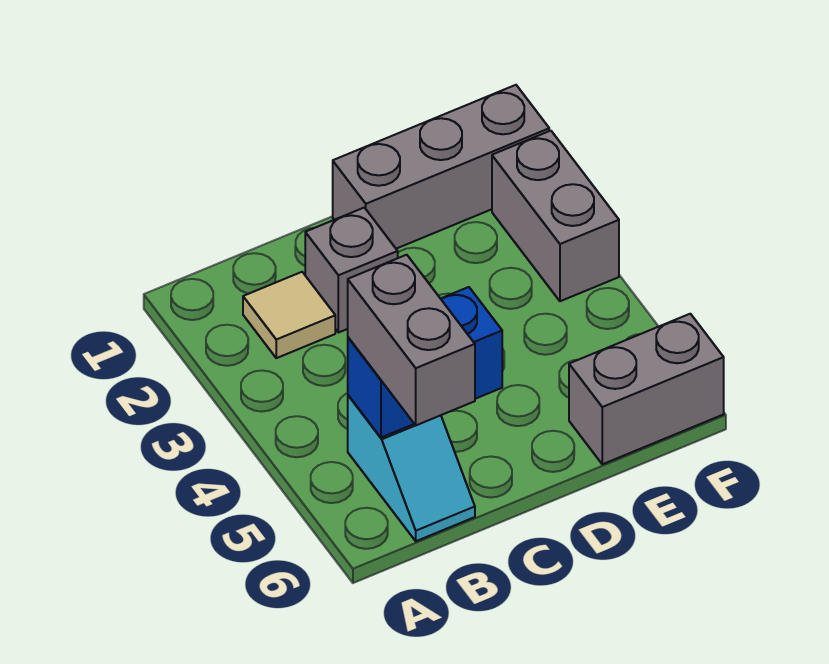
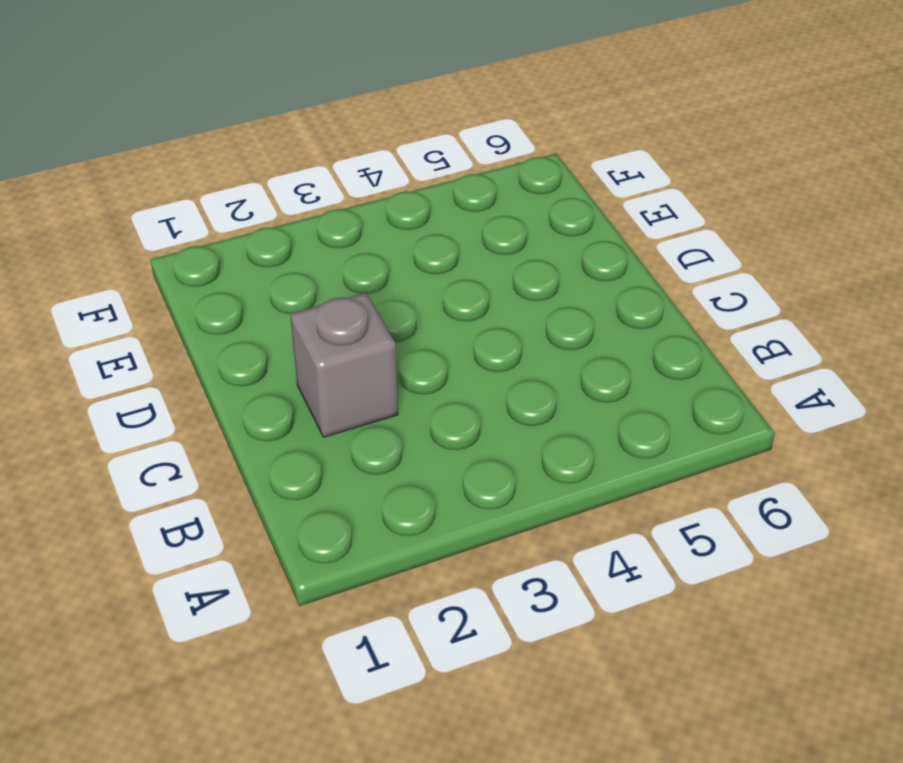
none -> tan 1x1 tile [243,272,335,358]
none -> cyan 1x2 slope [348,395,475,541]

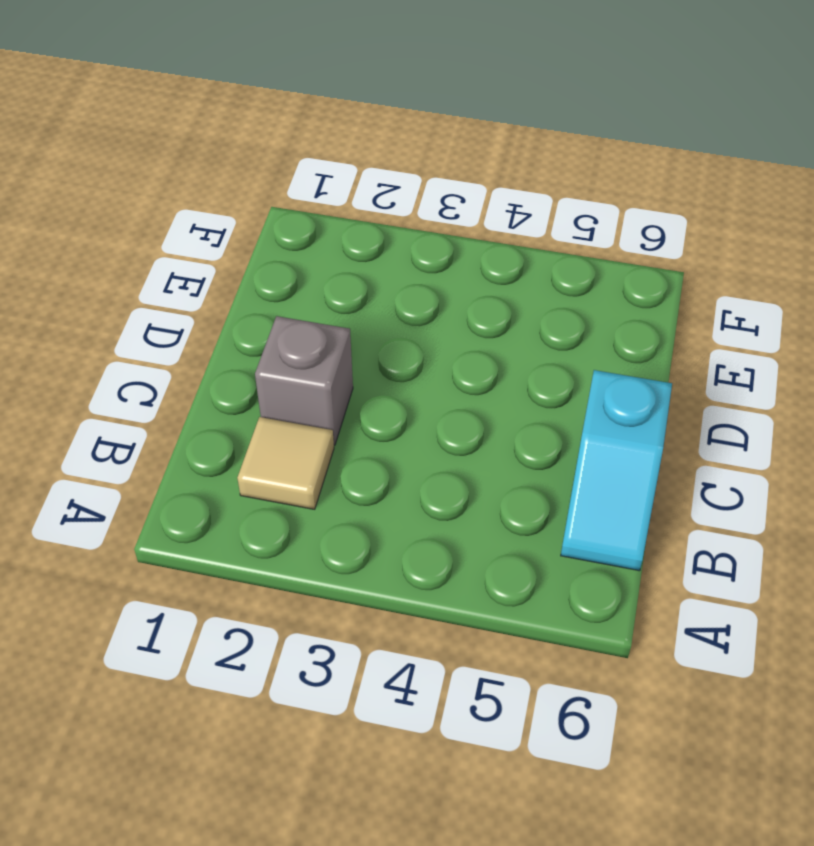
cyan 1x2 slope [561,370,672,571] -> cyan 1x2 slope turned to [348,395,475,541]
none -> grey 1x3 brick [333,85,549,249]
none -> grey 1x2 brick [569,314,724,464]

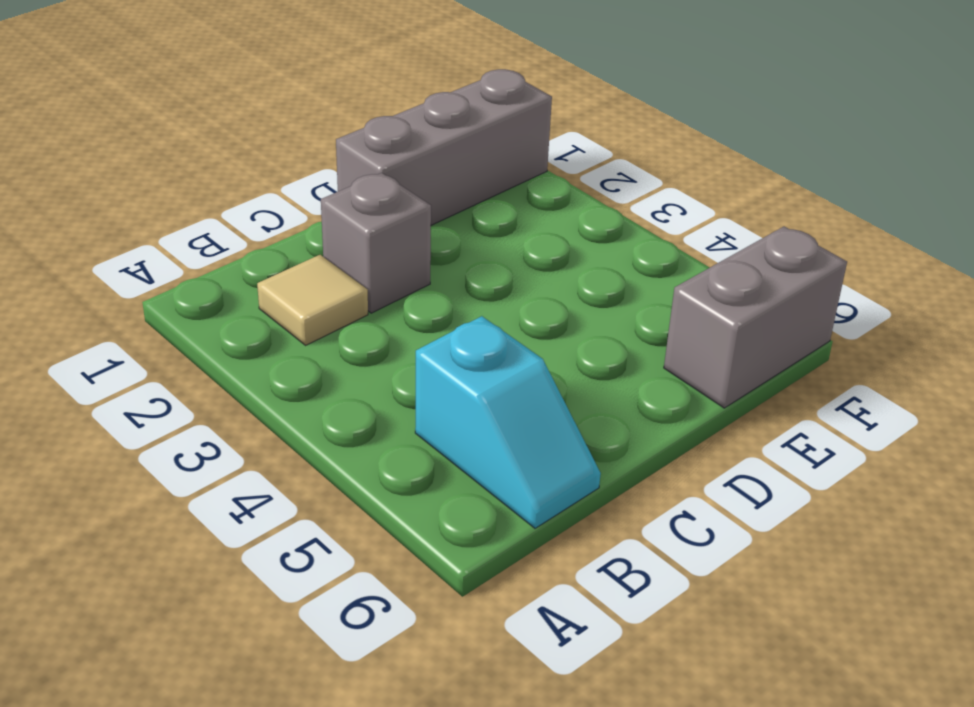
none -> grey 1x2 brick [492,131,619,301]
none -> blue 1x2 brick [348,287,502,438]

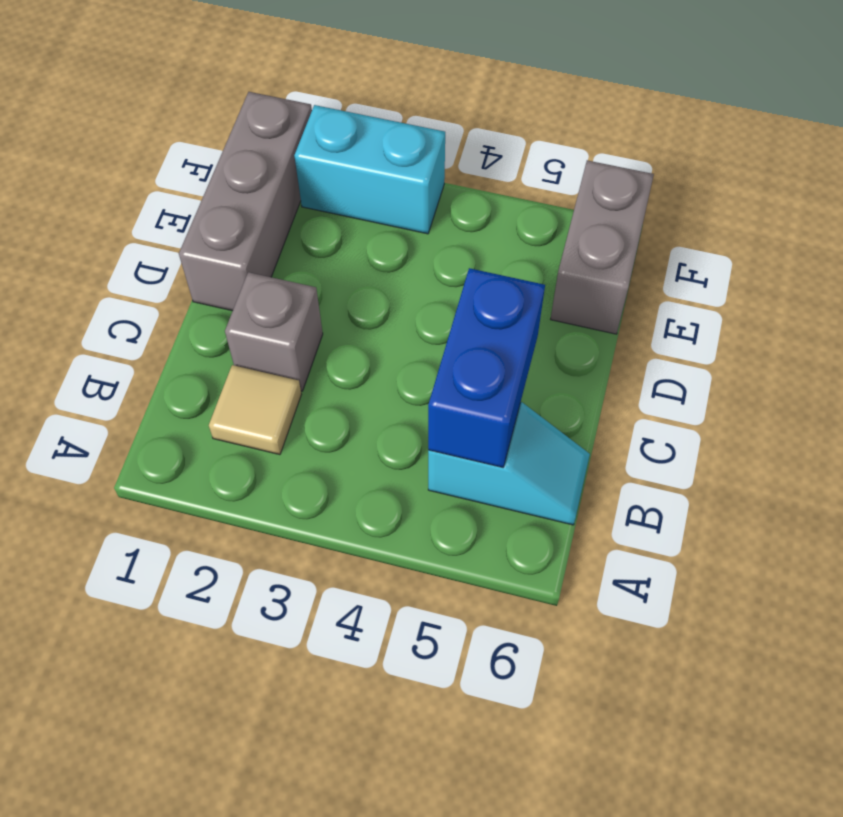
cyan 1x2 brick [294,105,445,234] -> grey 1x2 brick [492,131,619,301]
none -> grey 1x2 brick [348,255,475,425]

